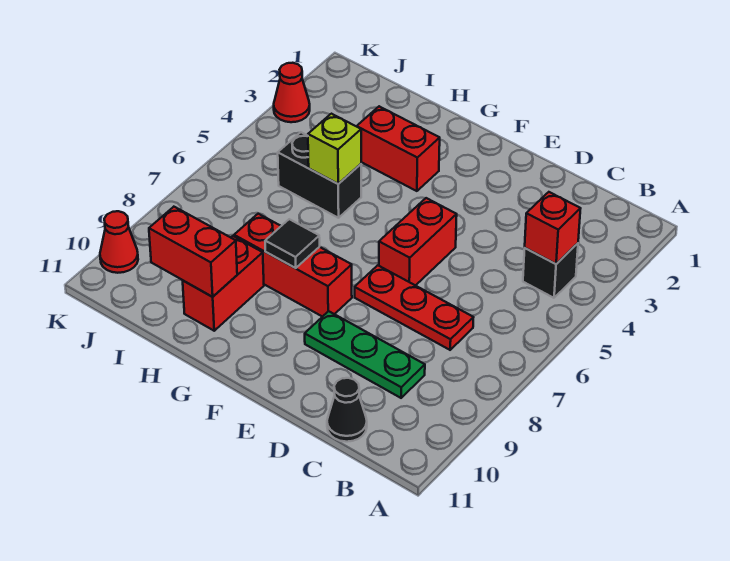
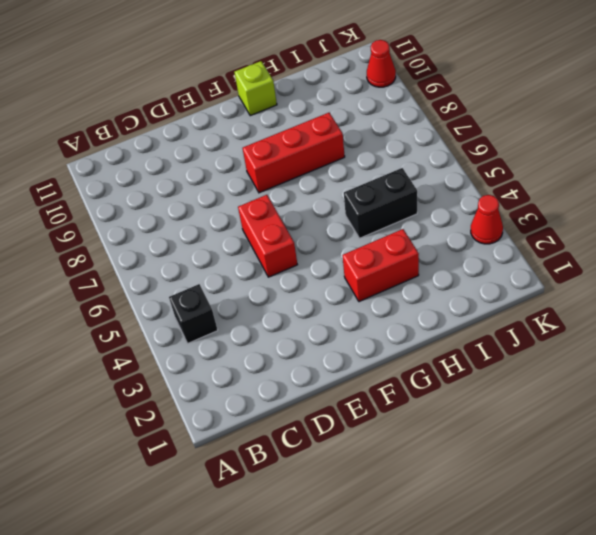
lime 1x1 brick [234,61,277,116] -> lime 1x1 brick moved to [308,114,361,184]
none -> red 1x3 plate [355,265,474,350]
none -> green 1x3 plate [305,311,425,398]
none -> black 1x1 cone [327,378,367,442]

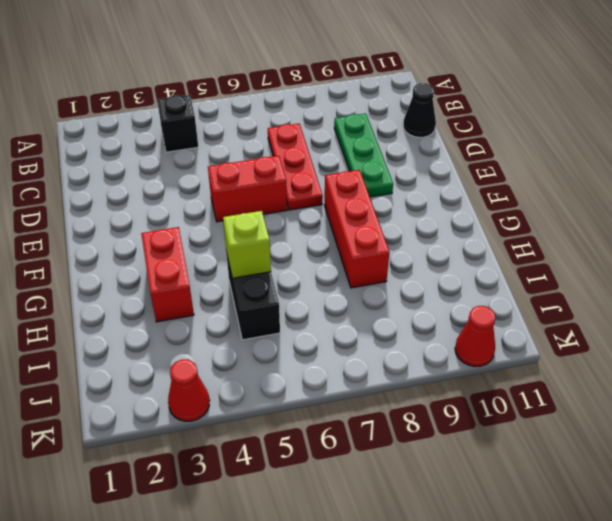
none -> red 1x2 brick [183,236,264,331]
none -> red 1x1 brick [525,192,581,264]
none -> black 1x1 tile [265,219,320,268]

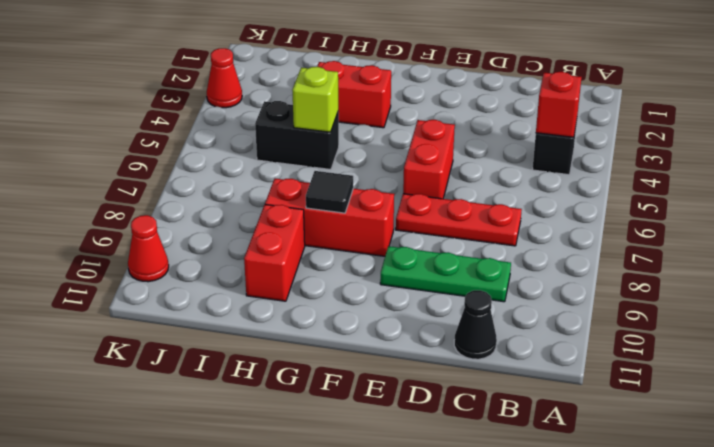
none -> red 1x2 brick [149,207,237,297]

